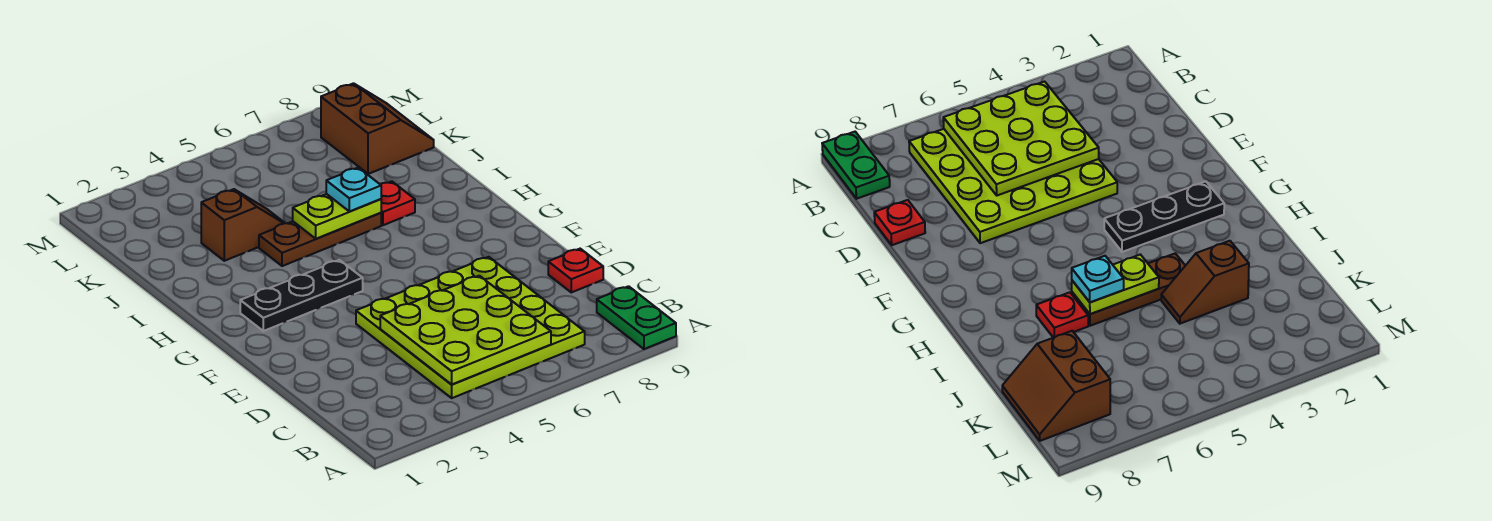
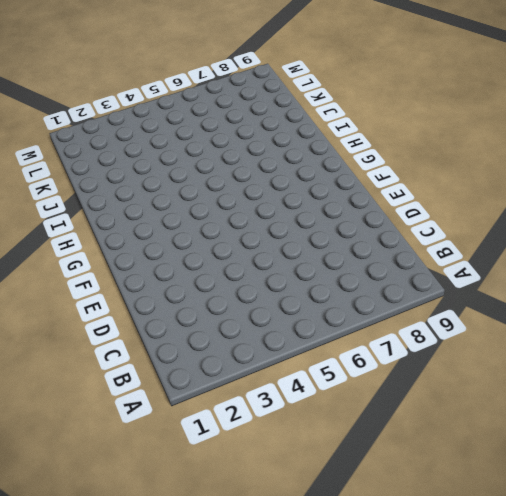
none -> green 1x2 plate [597,286,676,349]
none -> lime 4x4 plate [356,257,585,398]

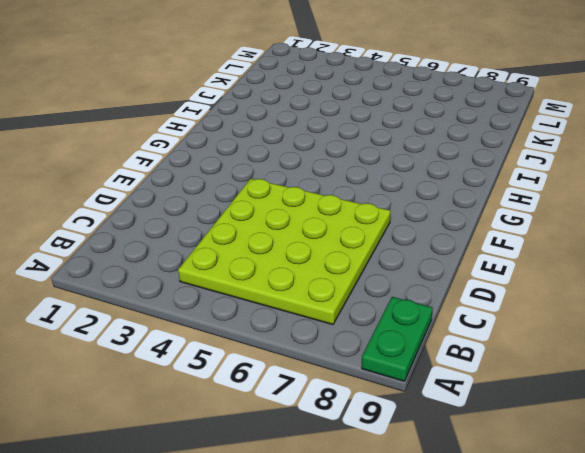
none -> red 1x1 plate [548,249,603,292]
none -> black 1x3 plate [240,260,363,331]

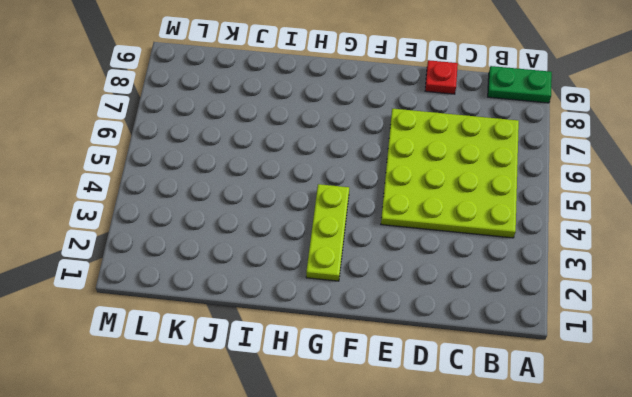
lime 1x3 plate [306,184,349,281] -> black 1x3 plate [240,260,363,331]
none -> brown 1x3 plate [259,213,381,266]
none -> red 1x1 plate [380,181,415,225]

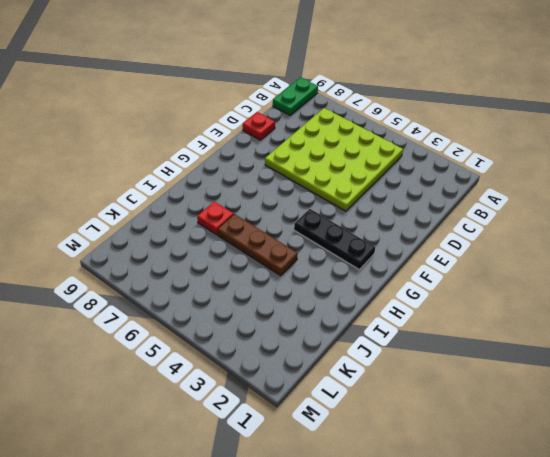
none -> brown 1x2 slope [201,189,284,261]
none -> brown 2x2 slope [321,83,434,174]

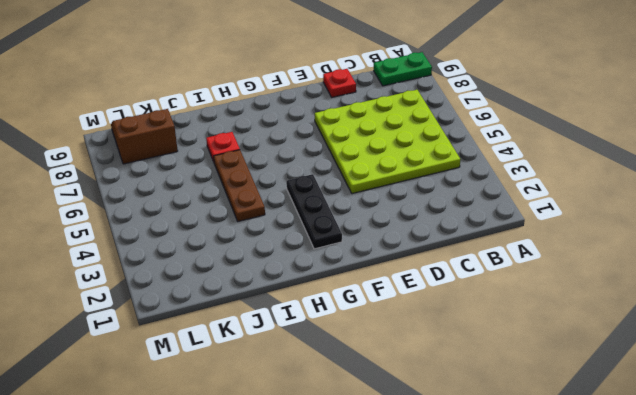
none -> brown 1x2 slope [201,189,284,261]
none -> lime 3x3 plate [380,276,551,385]

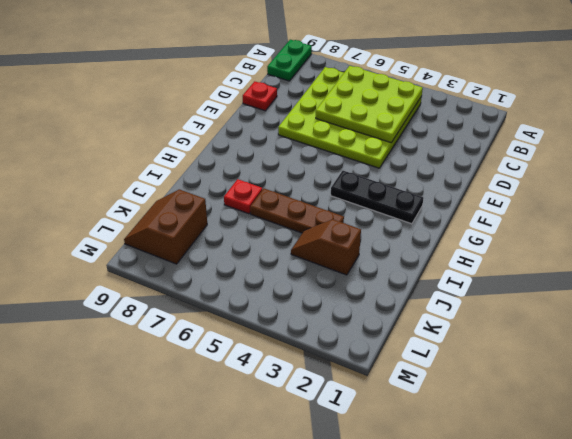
none -> lime 1x2 plate [293,194,381,239]
none -> cyan 1x1 plate [326,168,381,211]

